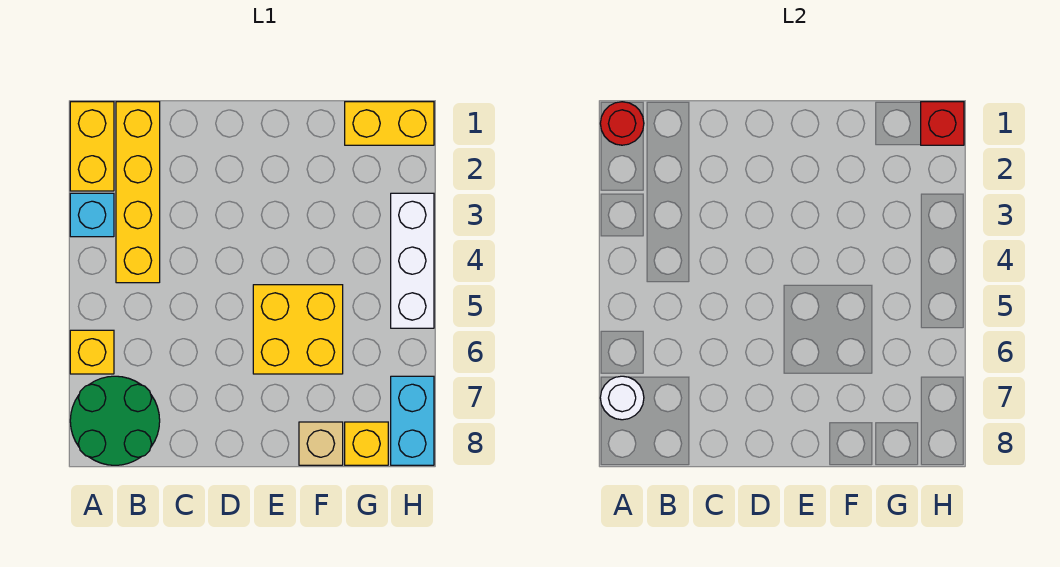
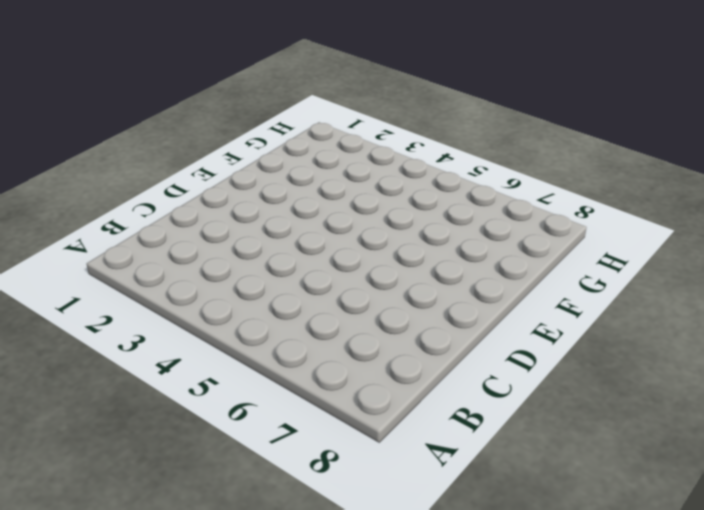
none -> yellow 1x2 brick [70,102,114,191]
none -> cyan 1x1 brick [70,193,114,237]
none -> yellow 1x1 brick [70,330,114,374]

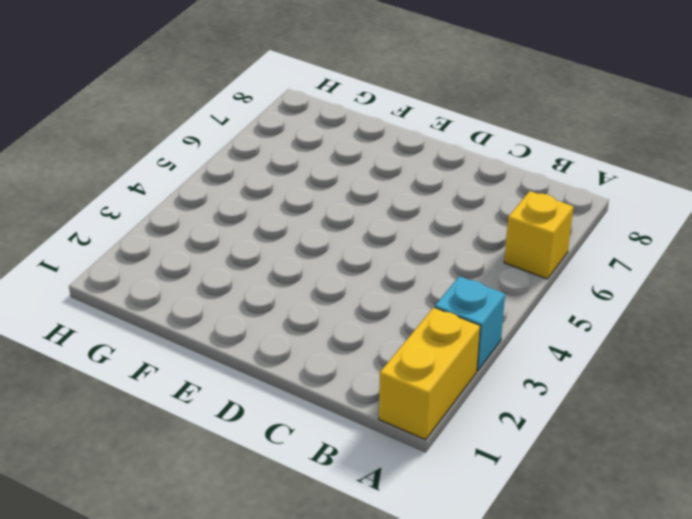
none -> green 2x2 round brick [70,376,160,465]
none -> yellow 1x4 brick [116,102,160,283]
none -> yellow 2x2 brick [253,285,343,374]

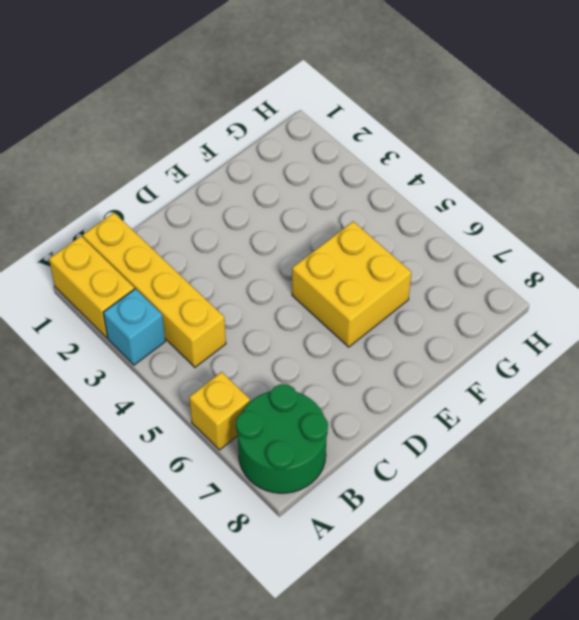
none -> tan 1x1 brick [299,422,343,465]
none -> yellow 1x2 brick [345,102,434,145]
none -> yellow 1x1 brick [345,422,388,465]

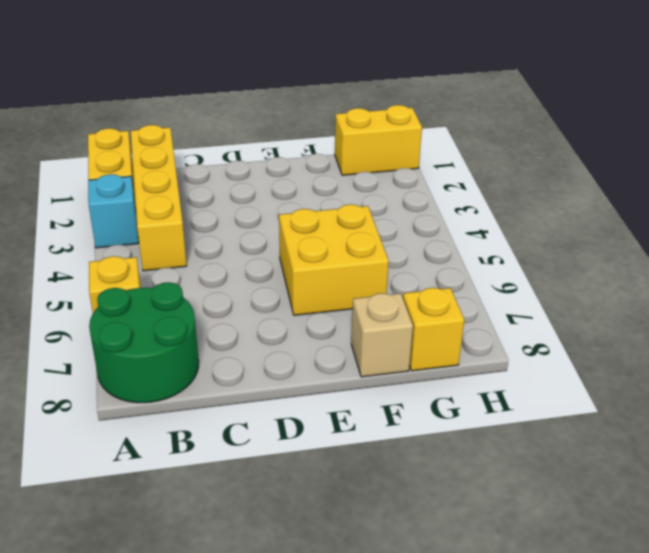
none -> white 1x3 brick [391,193,434,328]
none -> cyan 1x2 brick [391,376,434,465]
none -> red 1x1 round brick [600,102,644,145]

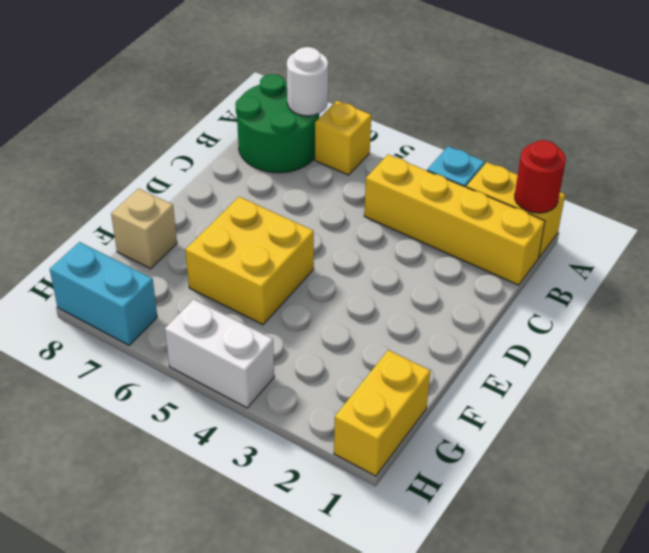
white 1x2 brick [165,299,274,408] -> white 1x3 brick [391,193,434,328]
none -> yellow 1x1 brick [345,422,388,465]
none -> red 1x1 brick [921,102,964,145]

